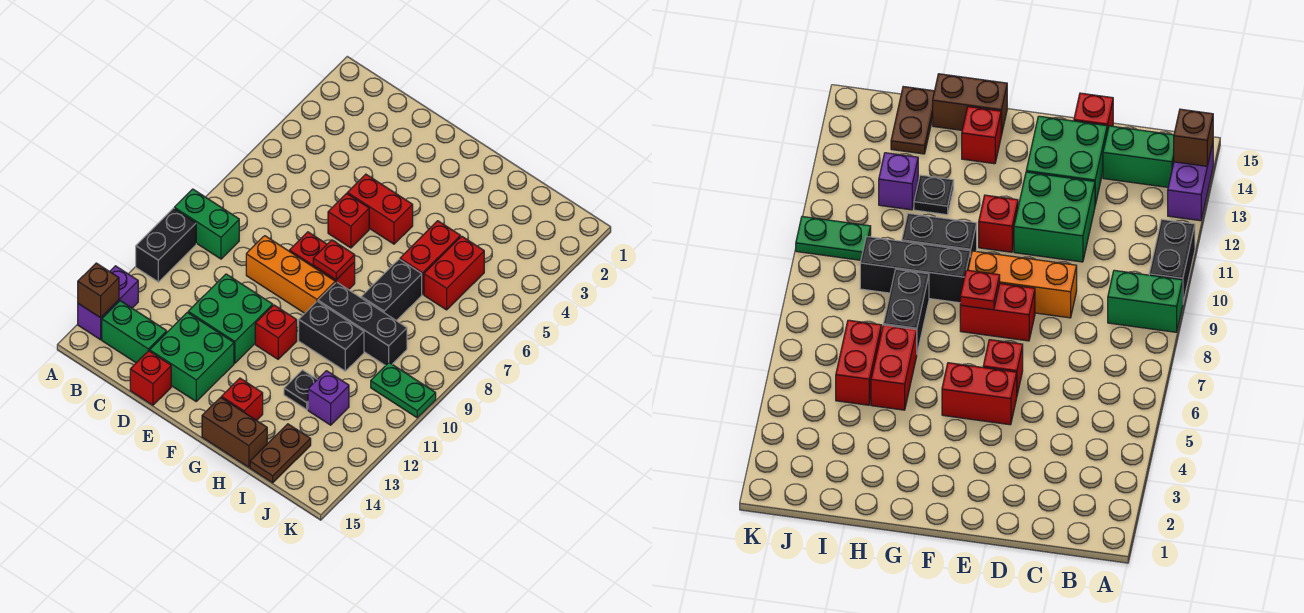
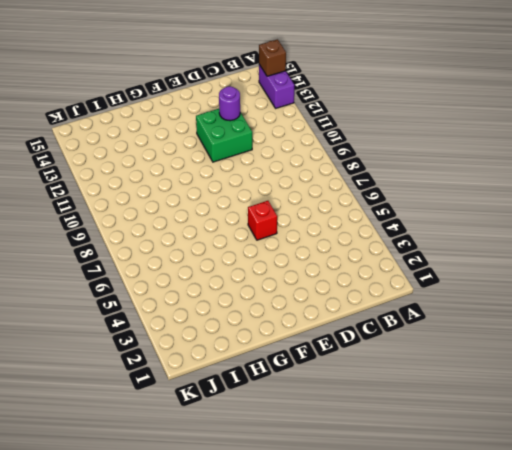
purple 1x1 round brick [219,86,240,121] -> none
none -> green 1x2 brick [174,189,239,259]
none -> black 1x2 brick [136,208,196,282]
none -> green 1x2 brick [102,301,167,363]

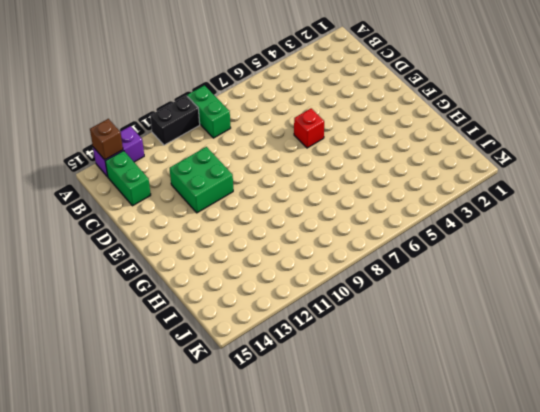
none -> orange 1x3 brick [246,236,335,313]
none -> green 2x2 brick [150,312,234,401]
none -> red 1x1 brick [130,351,171,405]

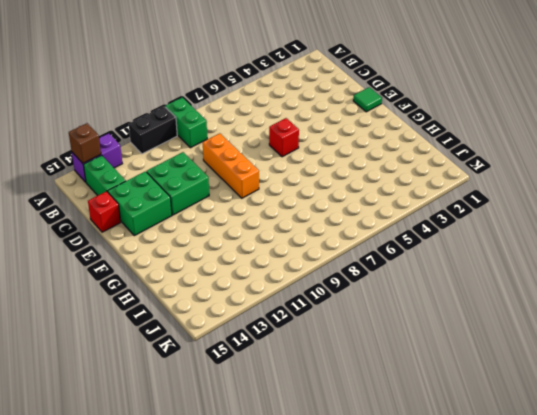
green 1x1 tile [353,87,382,112] -> none
none -> red 1x2 brick [347,174,413,244]
none -> red 1x2 brick [289,232,355,290]
none -> red 1x1 brick [255,305,297,359]

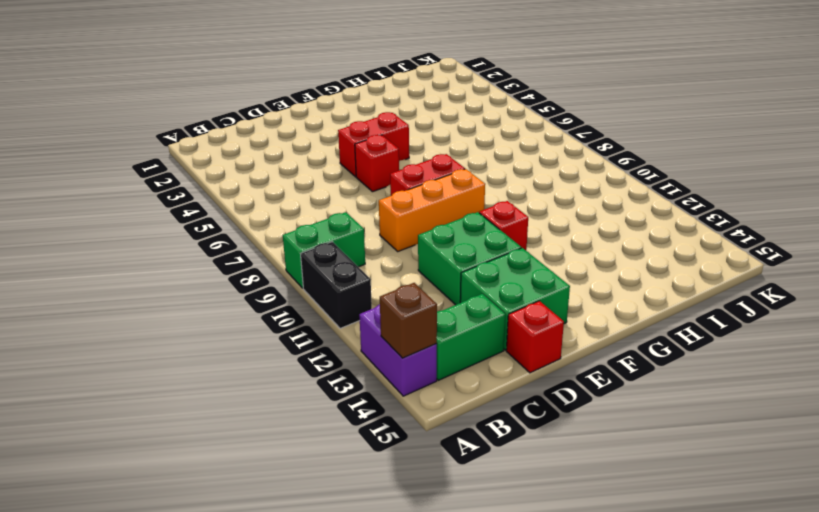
none -> black 1x3 brick [318,282,407,366]
none -> black 1x2 brick [299,301,364,371]
none -> red 1x1 brick [221,378,263,420]

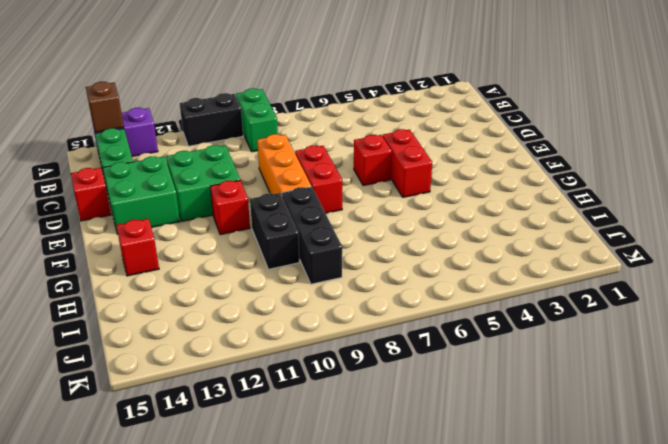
none -> brown 1x2 brick [202,397,267,467]
none -> red 1x2 brick [400,221,460,294]
none -> black 1x2 brick [361,259,422,321]

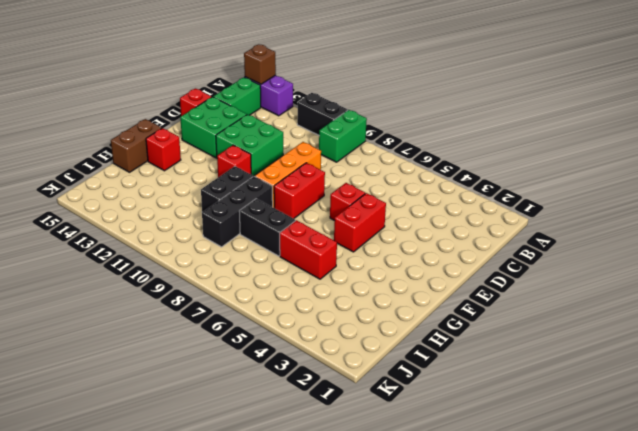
none -> black 1x1 plate [284,370,317,410]
none -> red 1x2 brick [424,236,484,310]
none -> purple 1x1 brick [308,371,349,425]

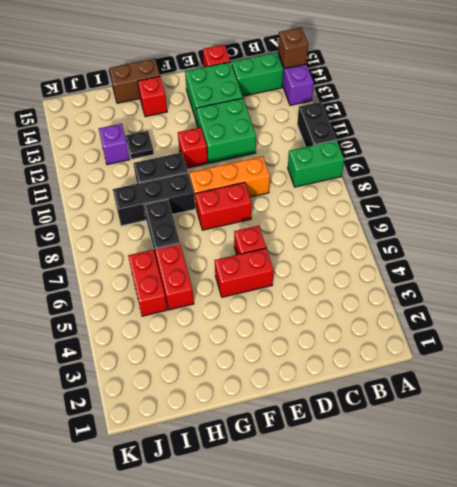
none -> brown 1x2 plate [250,424,311,483]
none -> green 1x2 plate [371,363,436,418]
none -> red 1x1 plate [313,240,355,280]

